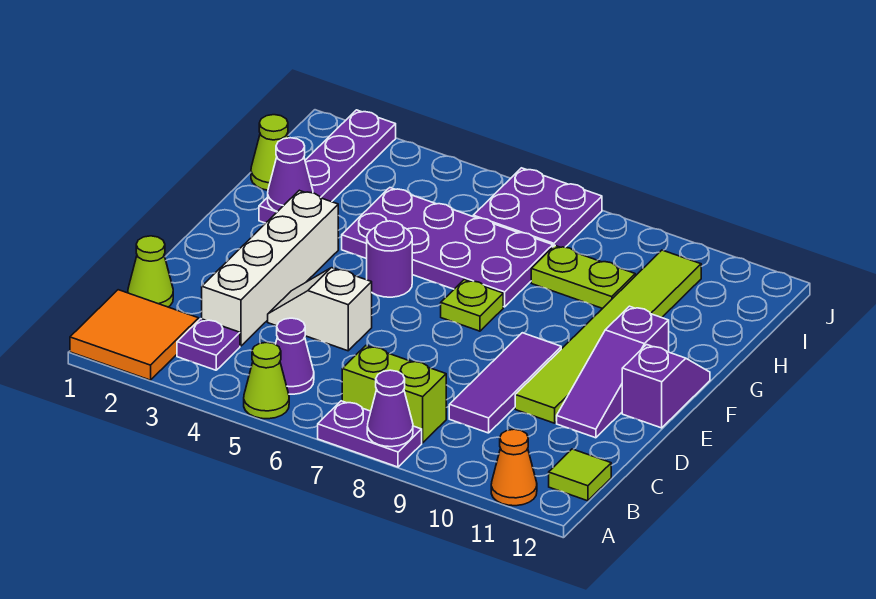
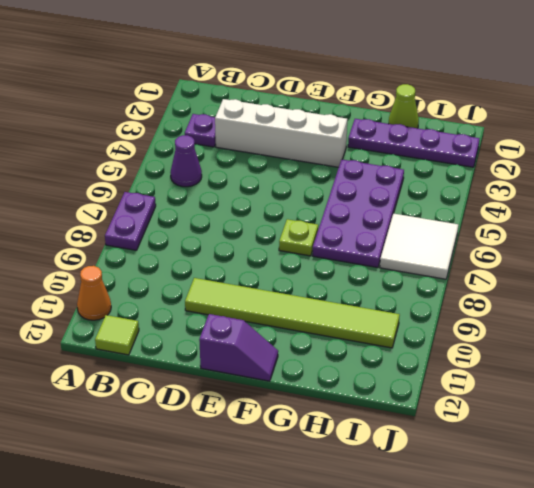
white 2x2 tile [380,213,458,279] -> purple 2x2 plate [473,168,602,247]
none -> orange 2x2 tile [70,290,199,380]
none -> lime 1x1 cone [244,342,289,419]
none -> lime 1x2 brick [342,346,446,443]

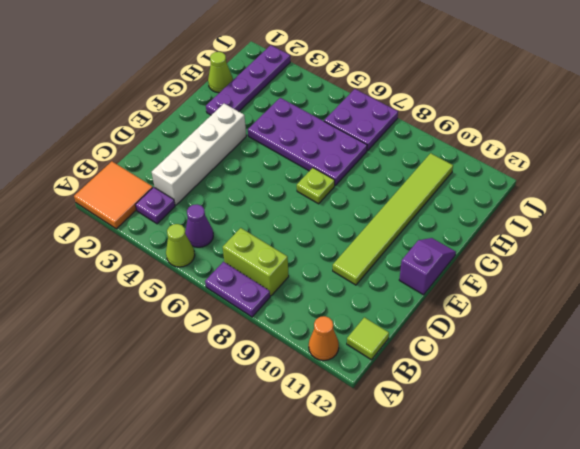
none -> lime 1x1 cone [128,236,173,307]
none -> purple 1x3 tile [449,333,561,433]
none -> white 1x2 slope [268,268,372,351]

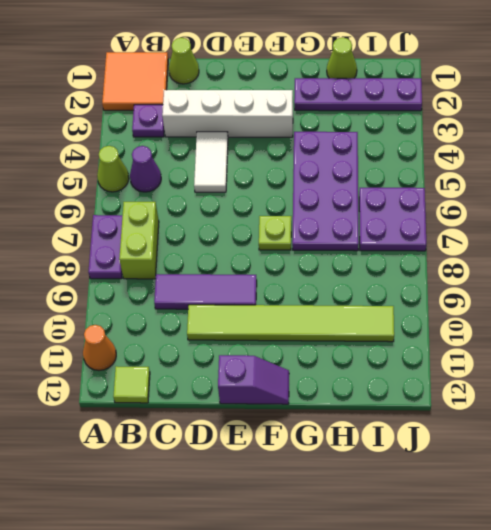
white 1x2 tile [194,132,228,192] -> white 1x2 slope [268,268,372,351]
none -> purple 1x3 slope [557,306,669,438]
none -> purple 1x1 round brick [367,221,412,297]
none -> lime 1x2 plate [531,246,635,309]

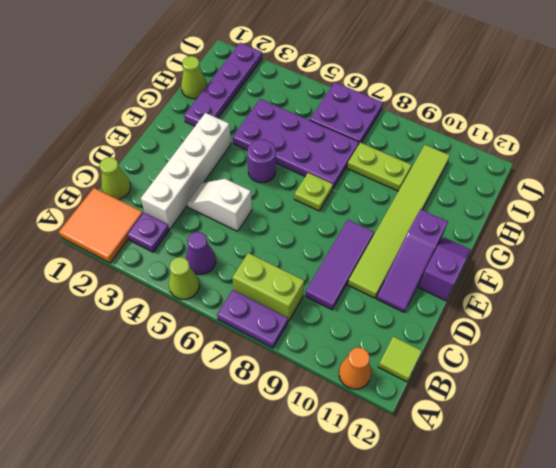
none -> purple 1x1 cone [367,370,413,447]
none -> purple 1x1 cone [268,138,313,212]

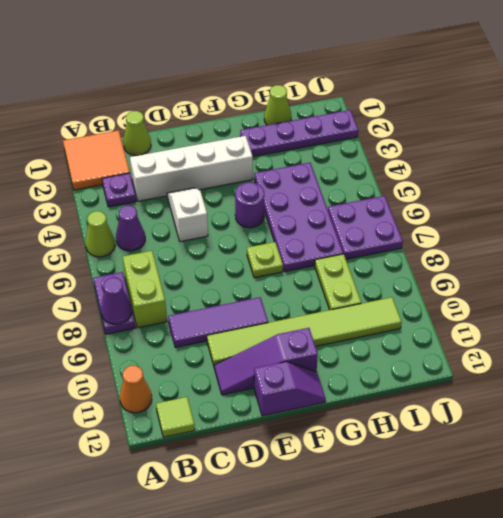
none -> purple 1x1 cone [268,138,313,212]

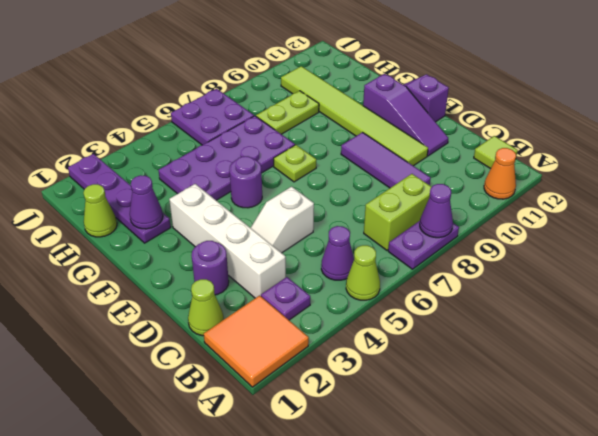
purple 1x1 round brick [191,241,229,295] -> none

